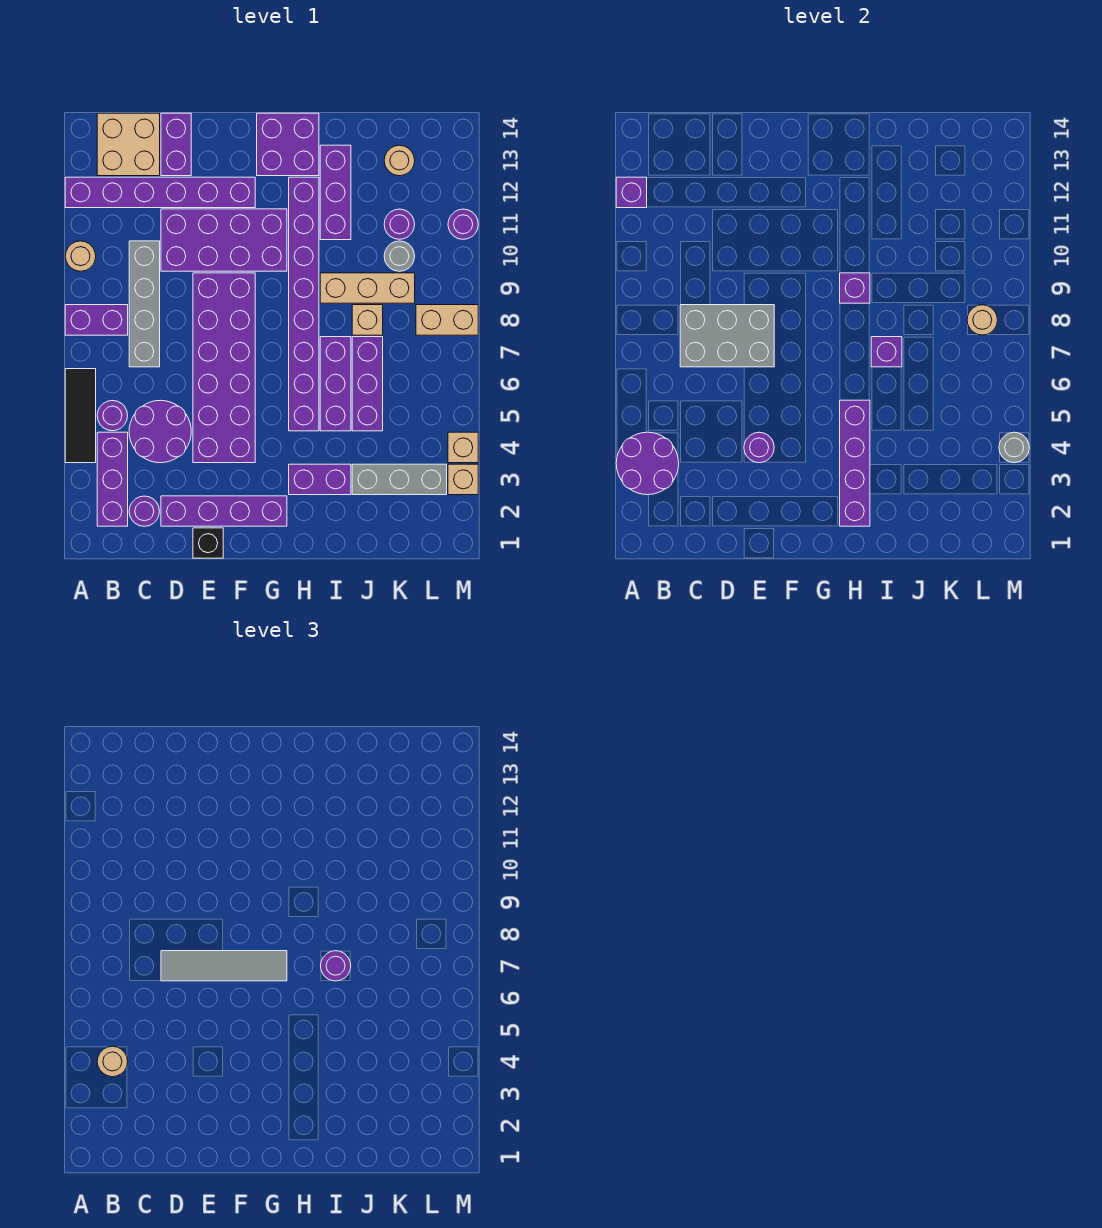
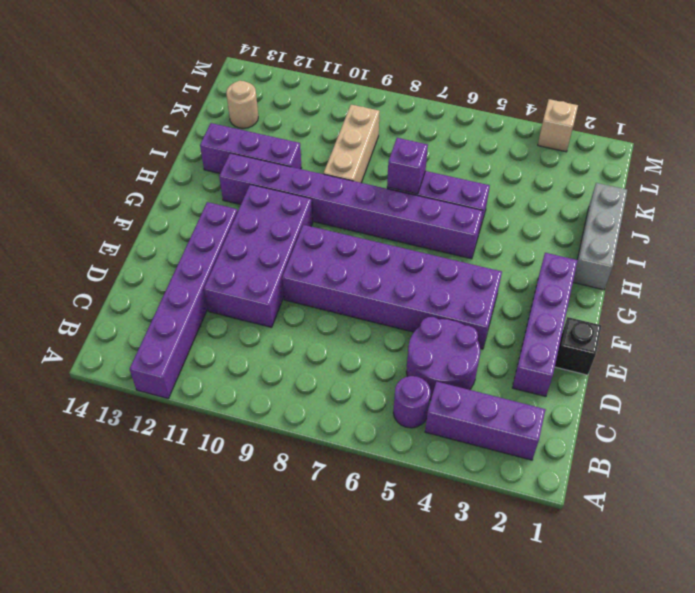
grey 1x3 brick [573,183,627,290] -> grey 1x3 brick moved to [352,464,447,495]
none -> black 1x3 tile [65,369,96,463]
none -> purple 1x2 brick [65,305,128,335]
none -> tan 1x1 round brick [65,241,96,271]
none -> tan 2x2 brick [97,113,160,176]

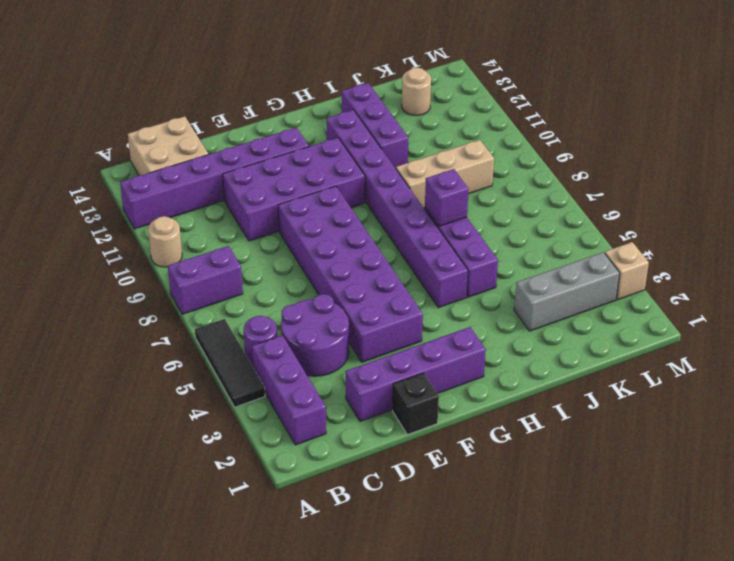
none -> purple 1x1 round brick [129,496,159,526]
none -> grey 1x4 brick [129,241,160,367]
none -> purple 1x2 brick [161,113,191,176]
none -> purple 2x2 brick [257,113,319,176]

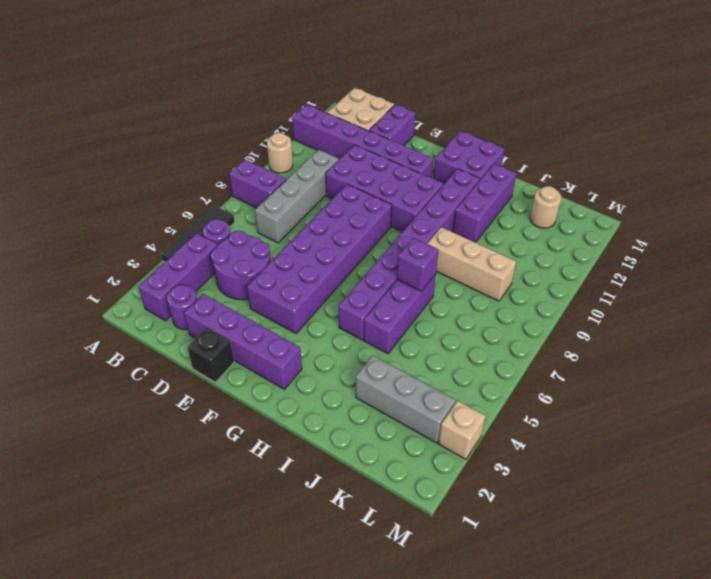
none -> purple 1x2 brick [289,464,351,495]
none -> purple 1x3 brick [352,337,383,431]
none -> tan 1x1 brick [352,305,383,335]
none -> grey 1x1 round brick [384,241,415,271]

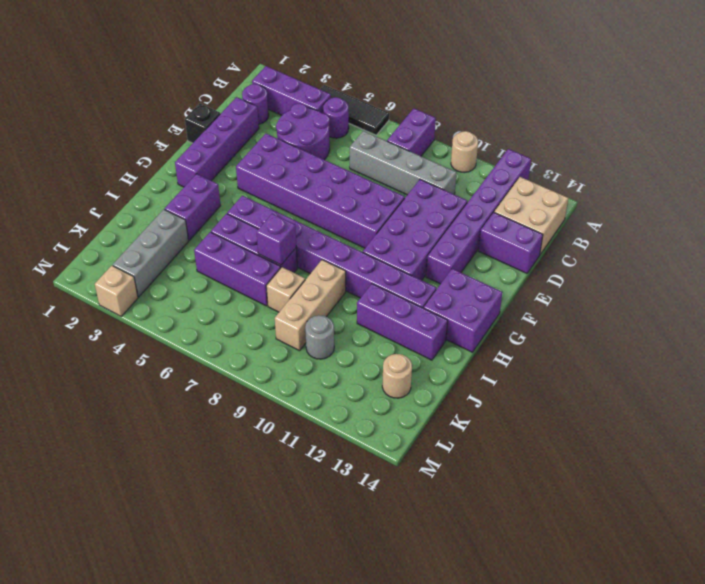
none -> purple 1x1 round brick [384,209,415,239]
none -> tan 1x2 brick [416,305,478,335]
none -> tan 1x1 brick [448,432,478,463]
none -> purple 1x1 round brick [448,209,478,239]

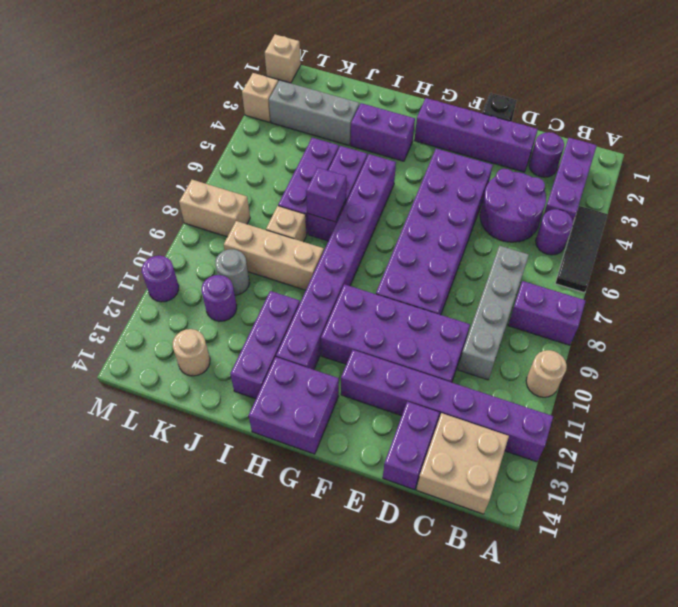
tan 1x1 brick [265,35,301,83] -> tan 1x1 brick moved to [448,432,478,463]
none -> purple 2x2 round brick [616,432,679,495]
none -> purple 1x1 brick [616,177,647,208]
none -> grey 2x3 brick [680,305,774,367]
none -> purple 1x1 round brick [744,432,774,463]

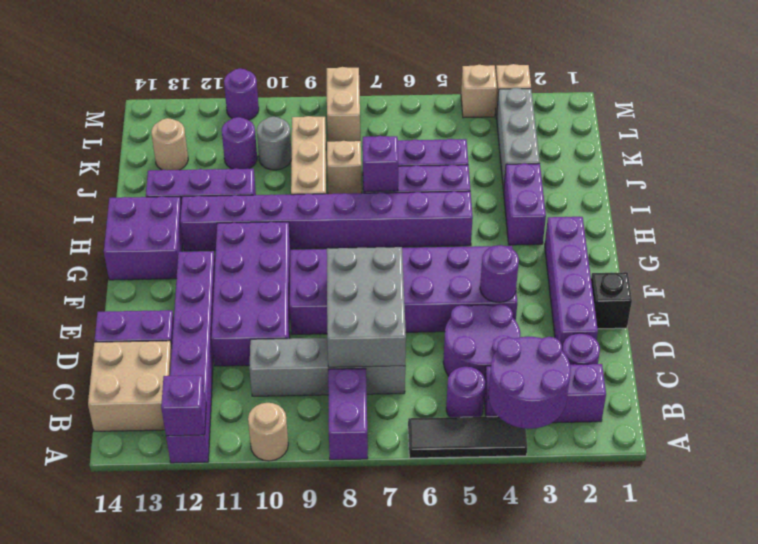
none -> purple 1x4 brick [840,400,870,526]
none -> purple 1x1 brick [840,273,870,303]
none -> tan 1x1 round brick [967,305,997,335]
none -> grey 1x1 round brick [999,432,1029,463]

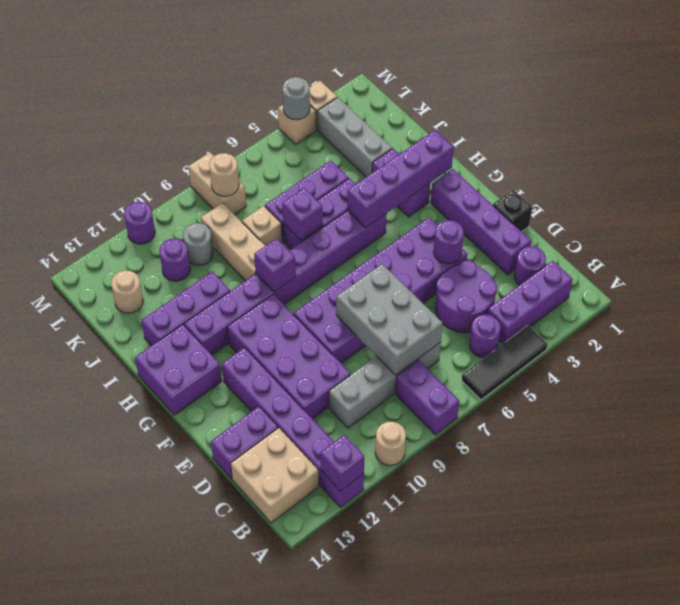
none -> purple 2x2 round brick [616,432,679,495]
none -> tan 1x1 round brick [97,1046,128,1077]
none -> grey 1x4 tile [161,951,287,981]
none -> purple 1x1 round brick [321,951,351,981]

